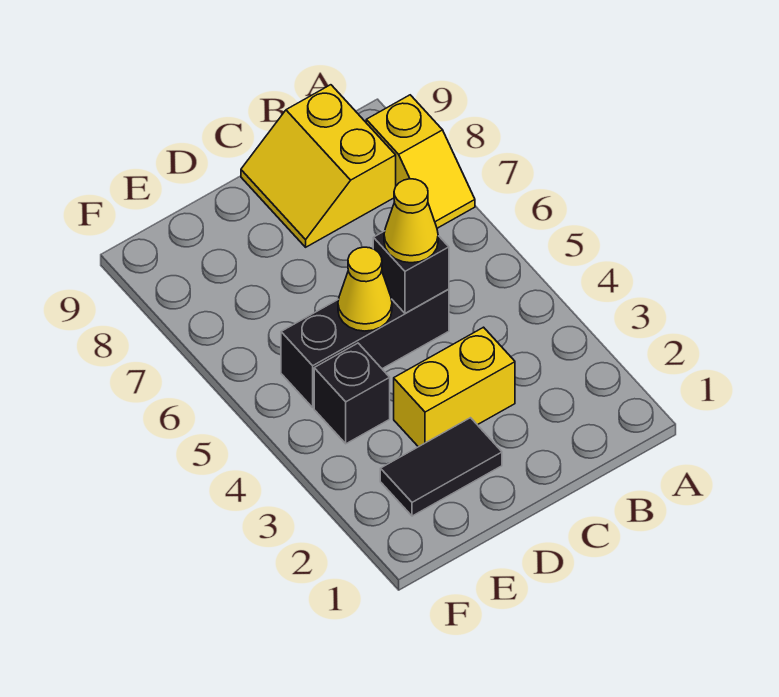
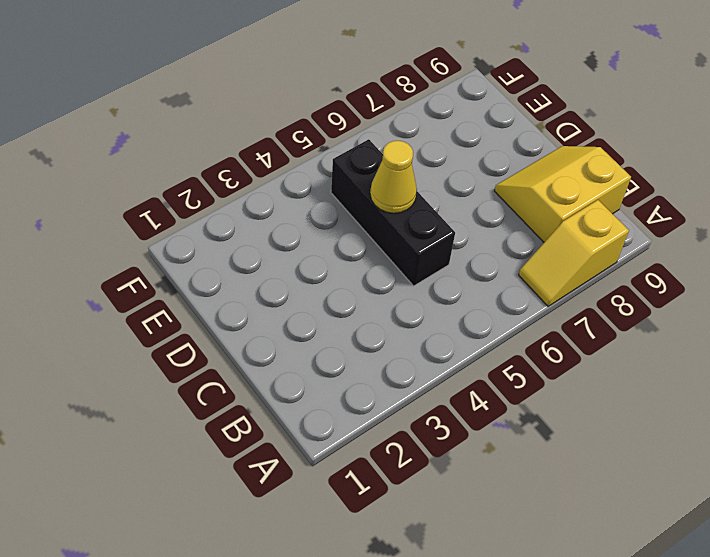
none -> yellow 1x2 brick [394,327,515,447]
none -> black 1x2 tile [380,418,502,516]

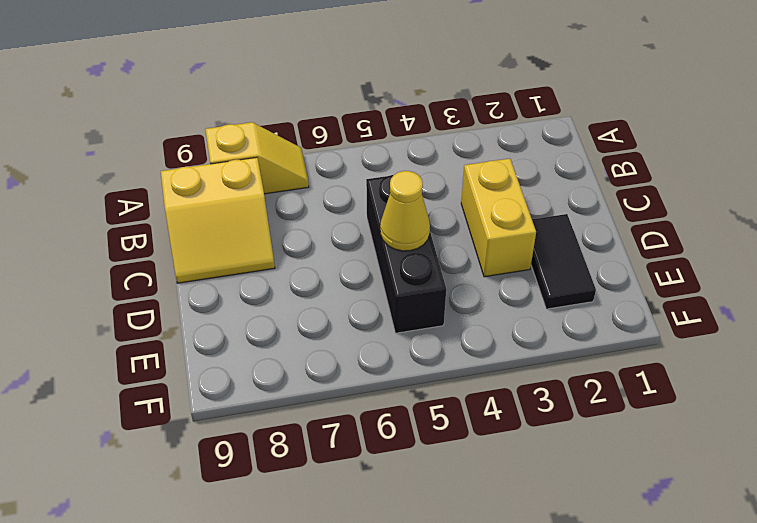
none -> black 1x1 brick [314,343,390,444]
none -> black 1x1 brick [373,231,449,313]

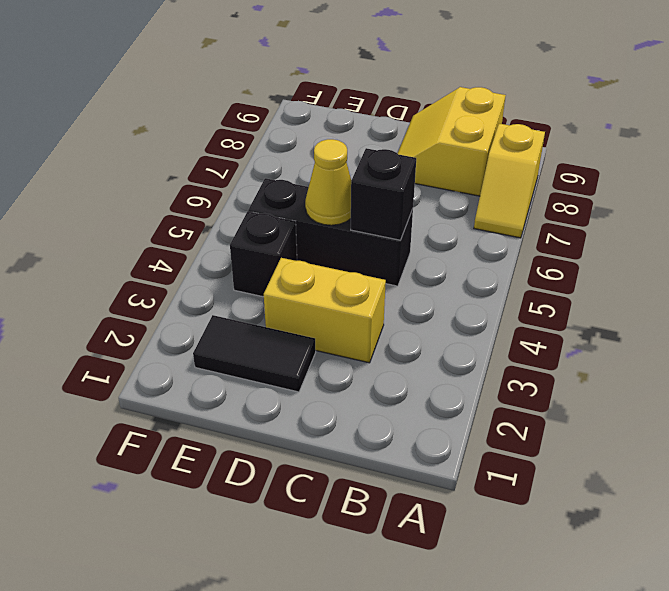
none -> yellow 1x1 cone [384,179,438,263]

